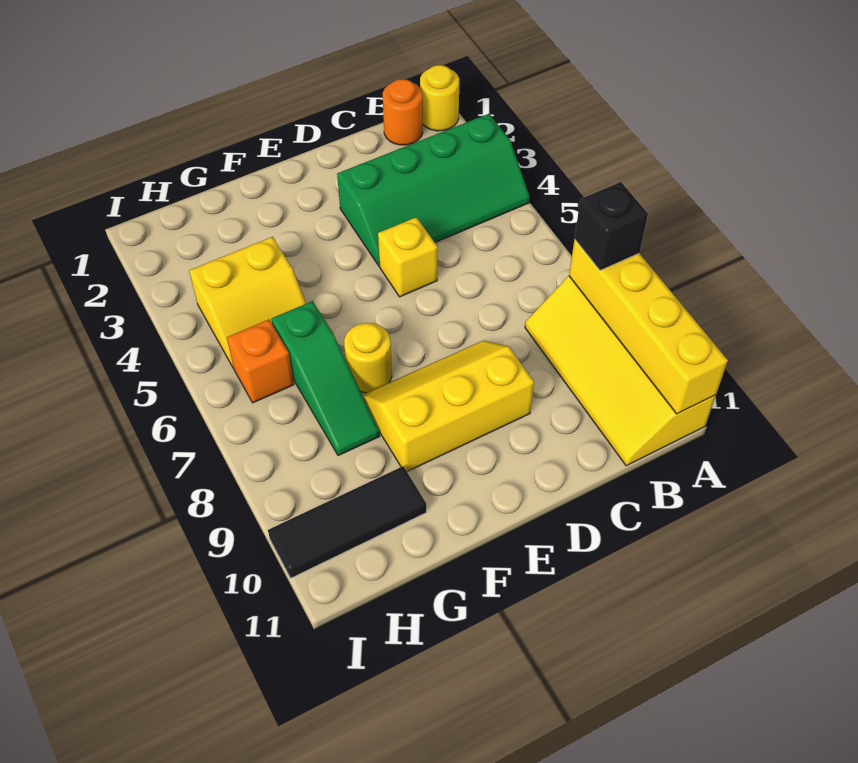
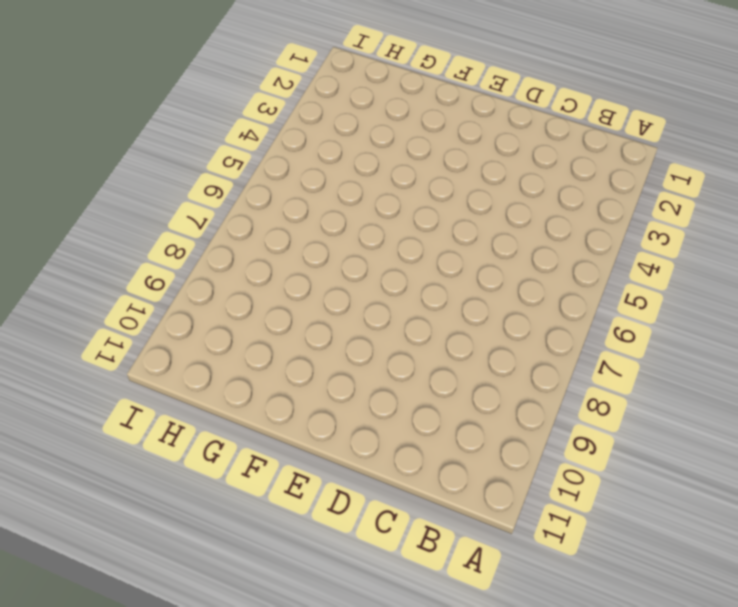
none -> yellow 1x1 round brick [420,65,459,131]
none -> green 2x4 slope [337,114,530,266]
none -> yellow 2x4 slope [525,276,716,466]

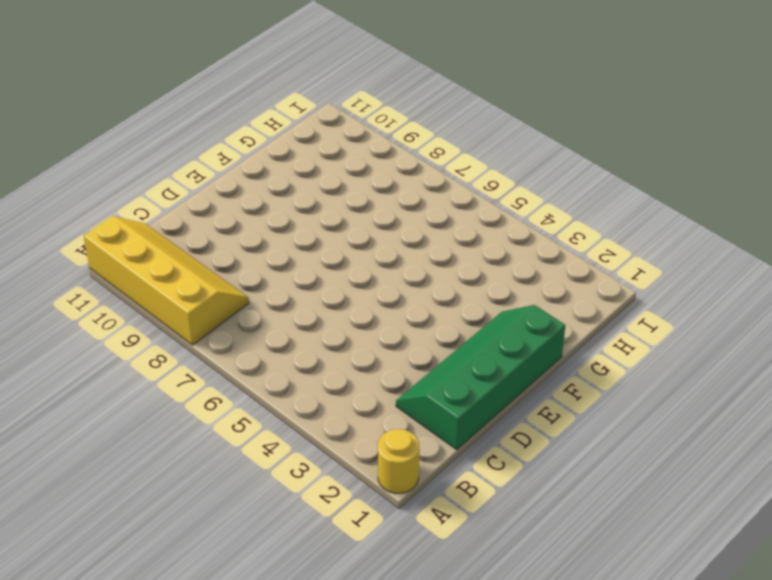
green 2x4 slope [396,305,565,450] -> green 2x4 slope moved to [337,114,530,266]
none -> orange 1x1 round brick [383,79,423,145]
none -> yellow 1x1 brick [378,217,438,297]
none -> yellow 2x3 slope [363,340,534,472]

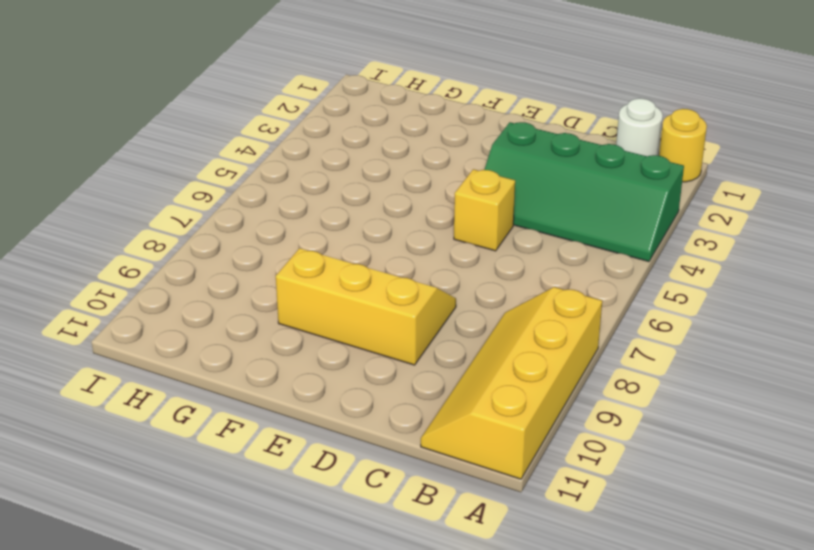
white 1x1 round brick [616,98,663,156] -> orange 1x1 round brick [383,79,423,145]
none -> yellow 1x1 round brick [344,323,392,393]
none -> yellow 2x2 slope [189,237,306,368]
none -> green 1x3 slope [271,301,380,456]

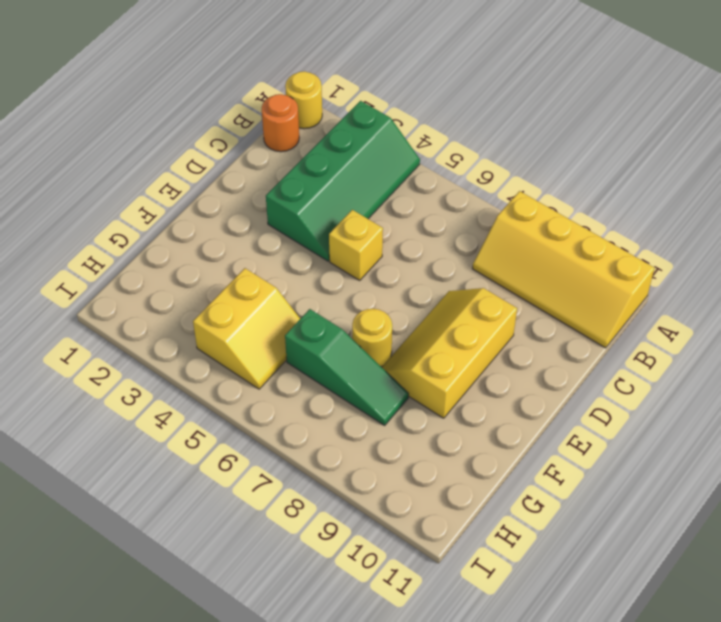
none -> black 1x3 tile [268,466,426,578]
none -> orange 1x1 brick [227,320,294,403]
none -> yellow 1x4 brick [569,239,728,414]

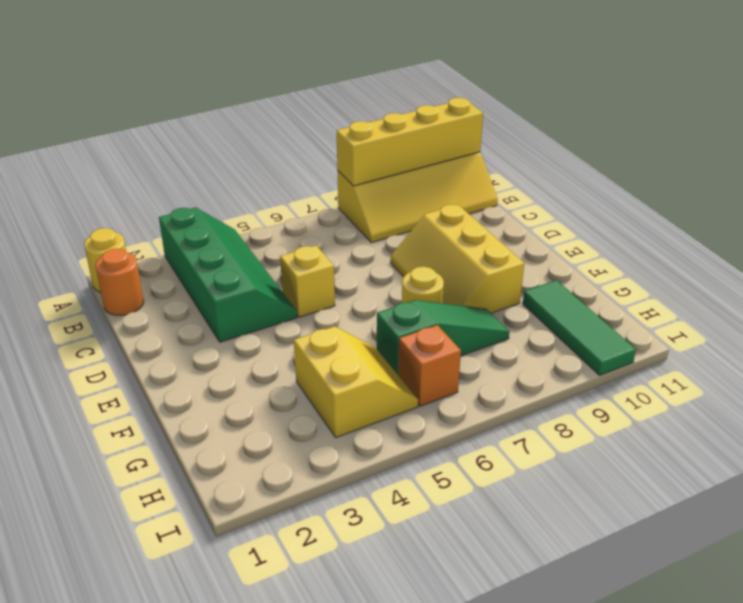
green 1x3 tile [523,280,636,375] -> black 1x3 tile [268,466,426,578]
none -> black 1x1 brick [575,182,648,270]

